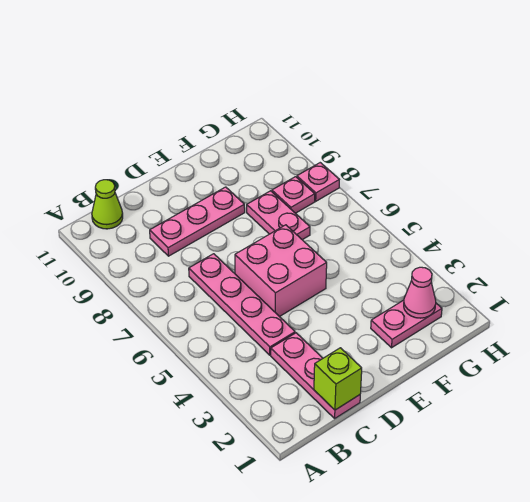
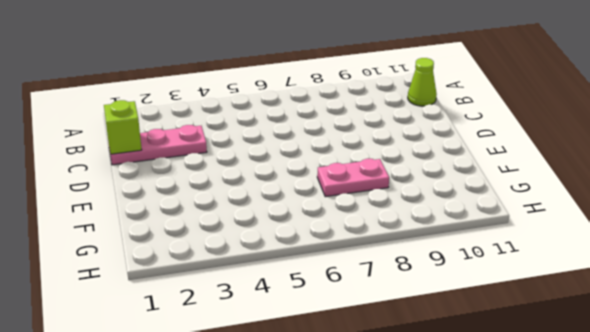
none -> pink 1x4 plate [189,254,295,355]
none -> pink 1x3 plate [150,187,245,256]

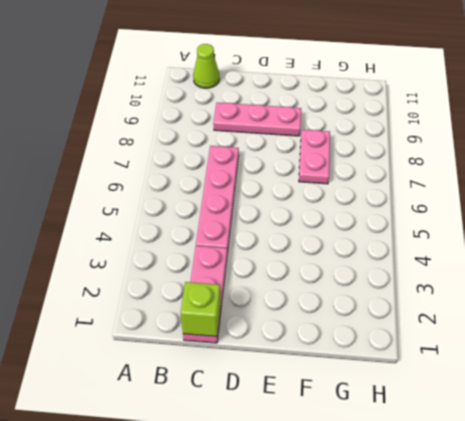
none -> pink 2x2 brick [235,225,327,317]
none -> pink 1x2 plate [371,300,442,348]

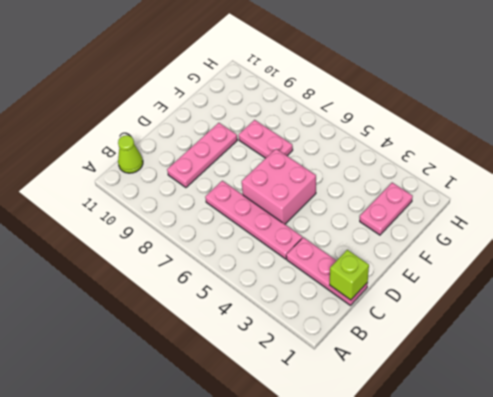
none -> pink 1x1 plate [272,177,315,213]
none -> pink 1x1 plate [297,163,339,201]

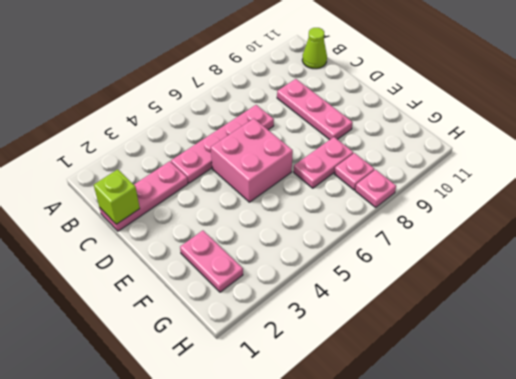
none -> pink 1x1 cone [404,267,436,318]

